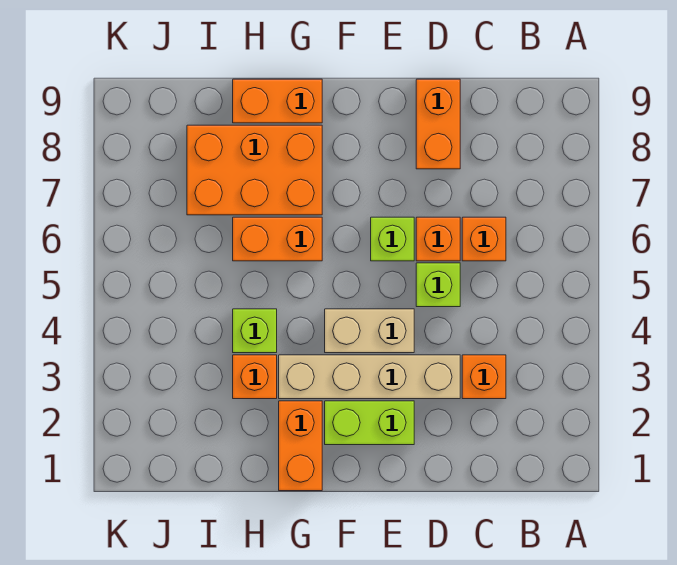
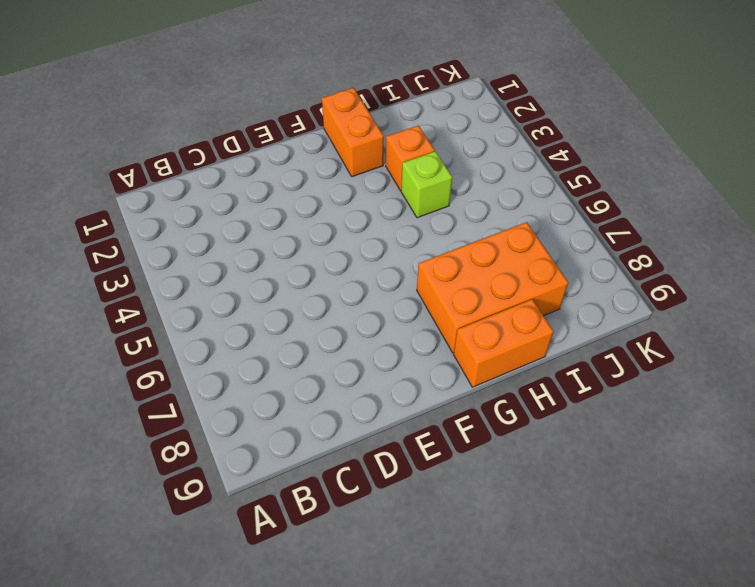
none -> orange 1x1 brick [462,355,506,399]
none -> orange 1x1 brick [462,217,506,261]
none -> tan 1x4 brick [279,355,460,399]

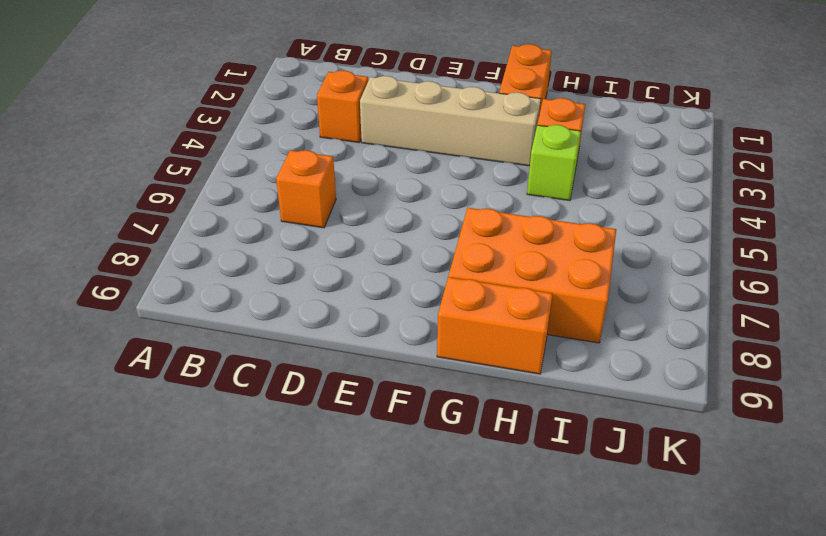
none -> lime 1x1 brick [416,263,460,307]
none -> orange 1x1 brick [416,217,460,261]
none -> orange 1x2 brick [416,79,460,169]

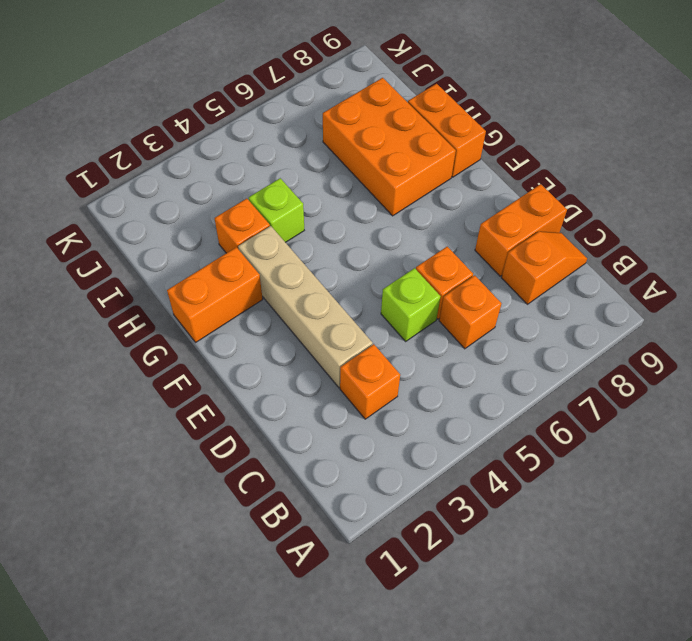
orange 1x2 slope [502,231,587,304] -> none
none -> lime 1x2 brick [325,401,414,445]
none -> tan 1x2 brick [325,309,414,353]
none -> lime 1x1 brick [371,217,414,261]

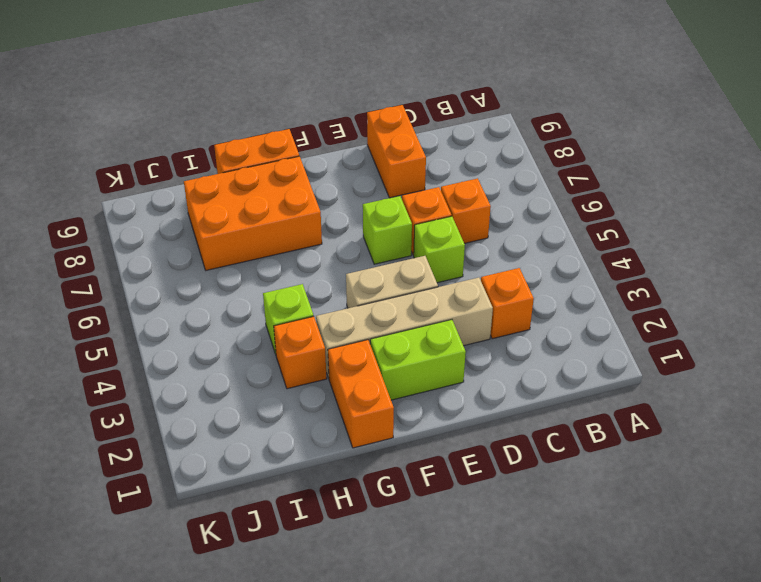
none -> orange 1x2 brick [233,217,322,261]

